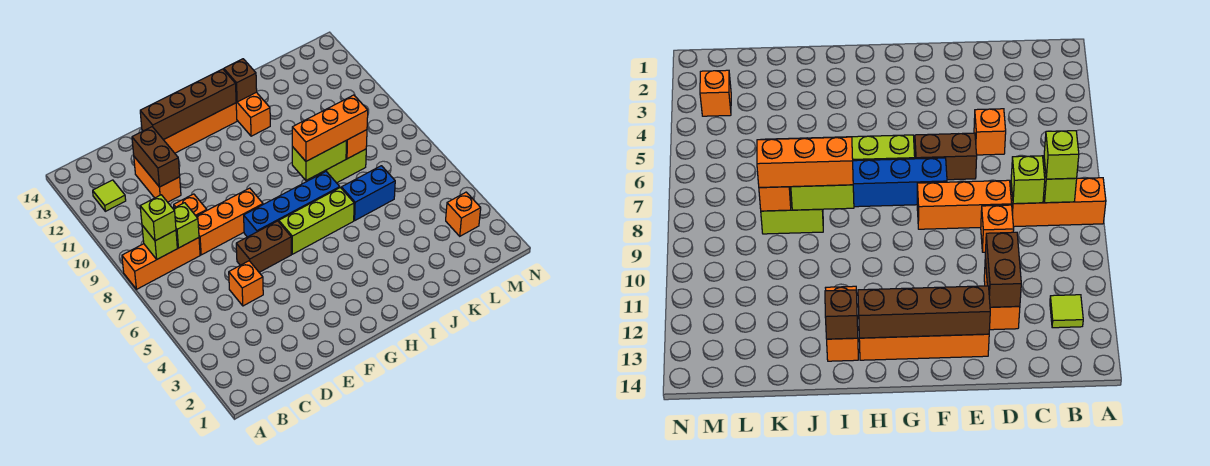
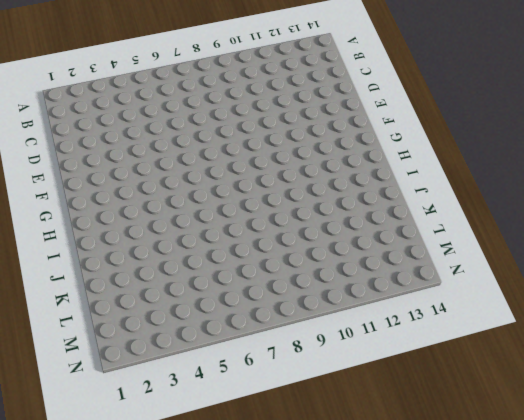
none -> orange 1x3 brick [122,238,200,289]
none -> lime 1x1 tile [93,180,126,211]
none -> orange 1x1 brick [229,261,263,306]

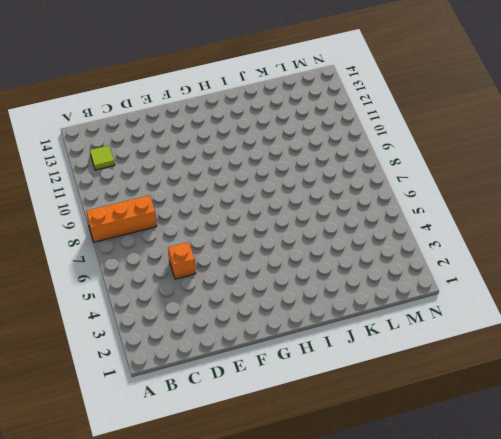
none -> orange 1x3 brick [196,188,263,255]
none -> orange 1x1 brick [174,194,207,216]
none -> orange 1x2 brick [134,157,181,202]

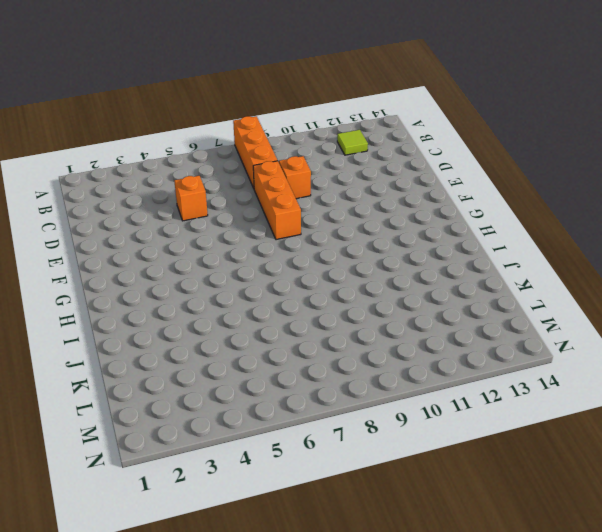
none -> orange 1x2 brick [134,157,181,202]
none -> brown 1x2 brick [236,221,291,272]
none -> orange 1x4 brick [142,103,237,153]

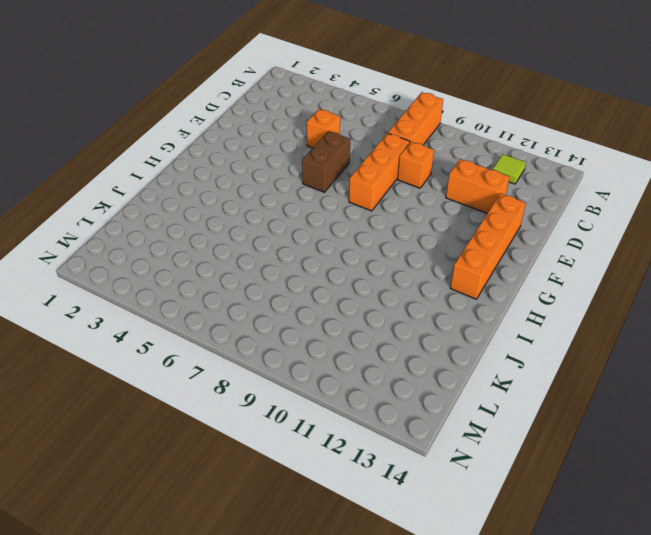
none -> blue 1x4 brick [244,172,340,237]
none -> lime 1x3 brick [279,188,354,254]
none -> orange 1x2 brick [236,92,270,136]

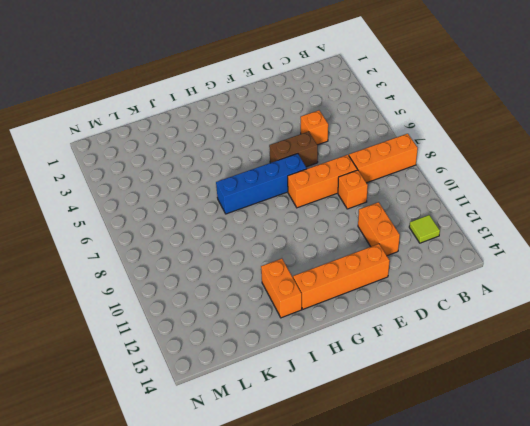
none -> lime 1x3 brick [279,188,354,254]
none -> blue 1x2 brick [341,166,395,220]
none -> lime 1x2 brick [316,149,366,183]

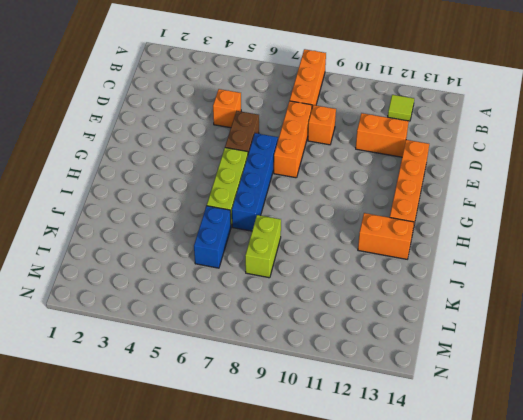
none -> orange 1x1 brick [446,192,481,236]
none -> lime 1x1 brick [142,225,177,259]
none -> lime 1x1 brick [173,203,199,248]

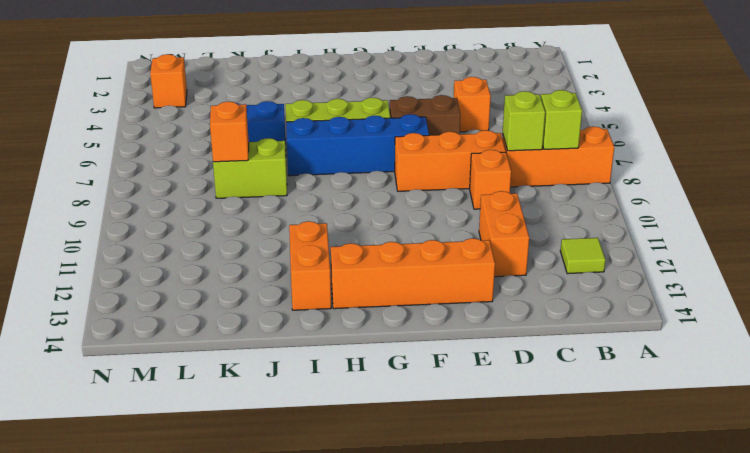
none -> brown 1x2 brick [132,127,180,187]
none -> brown 1x4 brick [140,69,236,140]
none -> lime 1x2 brick [292,141,346,180]

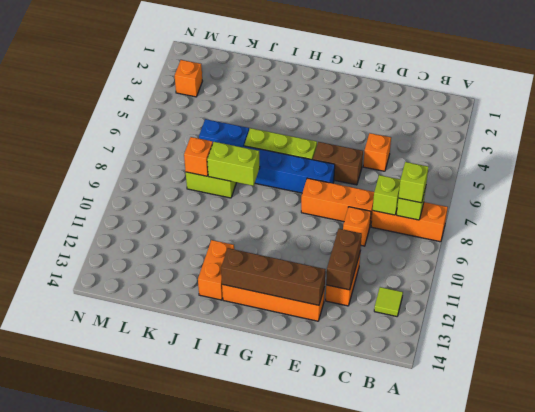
none -> brown 1x1 brick [224,59,257,102]
none -> orange 1x3 brick [292,95,368,161]

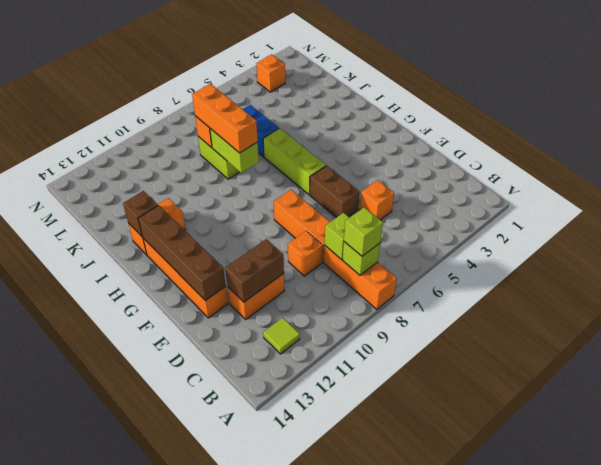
none -> blue 1x4 brick [244,172,340,237]

